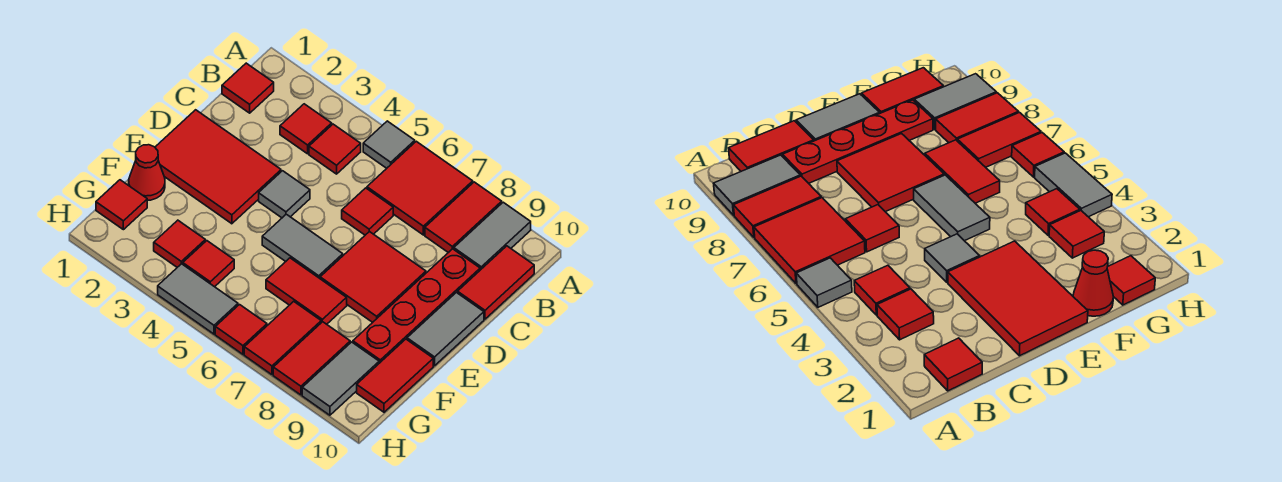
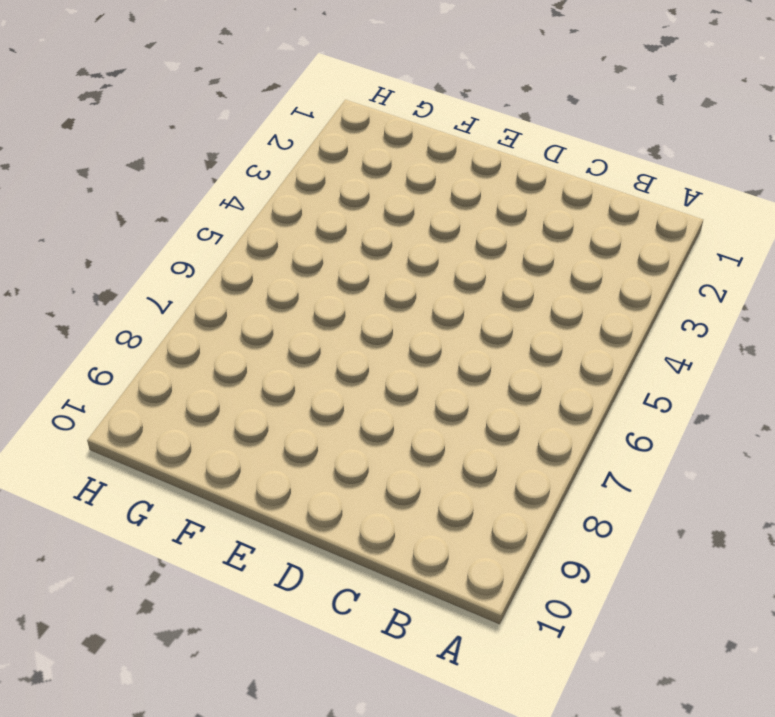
none -> grey 1x1 tile [363,121,415,168]
none -> red 2x2 tile [367,141,473,235]
none -> red 1x2 tile [425,182,502,253]

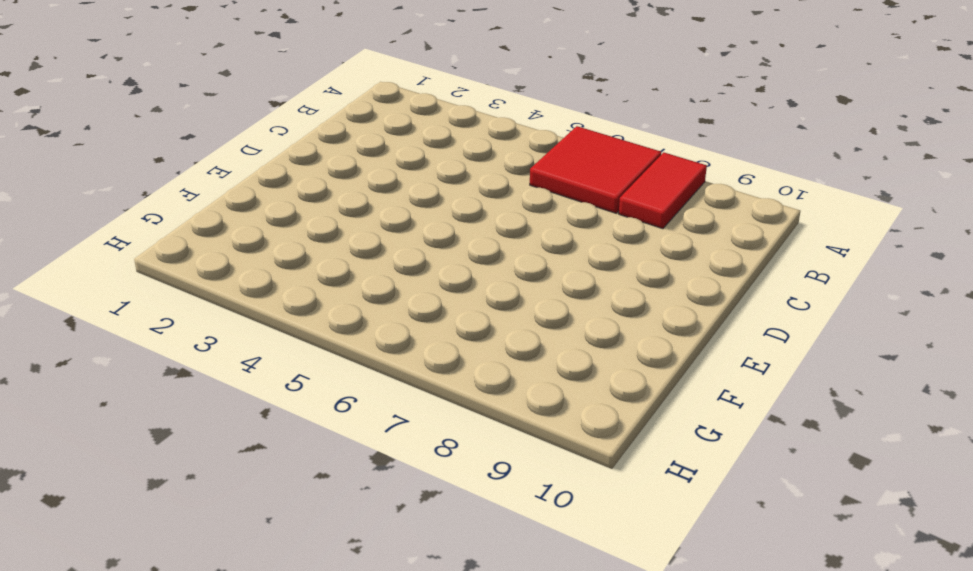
none -> grey 1x1 tile [363,121,415,168]
none -> grey 1x2 tile [454,202,531,270]
none -> red 1x1 tile [222,63,274,113]

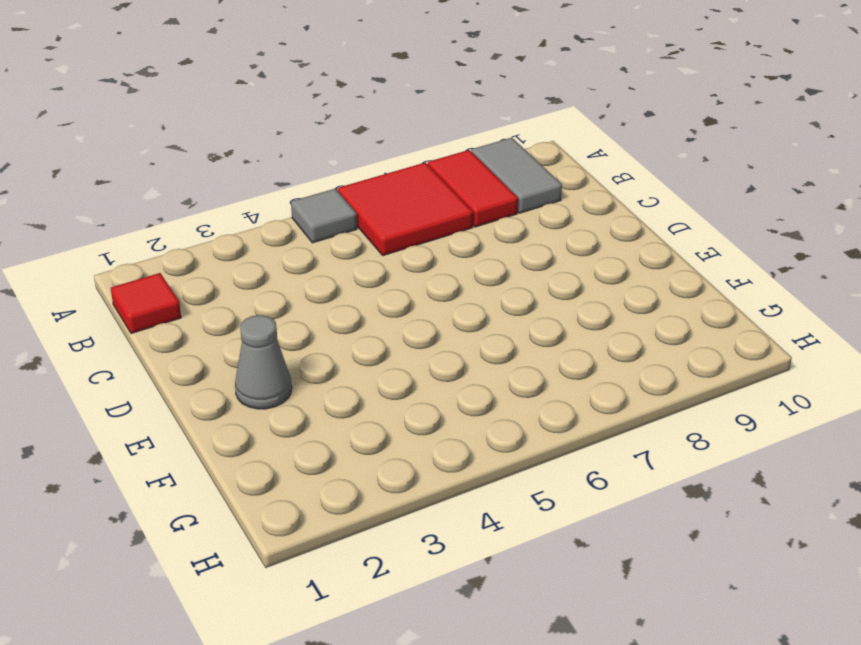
grey 1x1 cone [235,315,292,409] -> red 2x3 tile [155,110,281,224]
none -> red 1x1 tile [280,104,332,154]
none -> red 1x1 tile [309,124,361,174]
none -> red 1x2 tile [458,246,534,319]

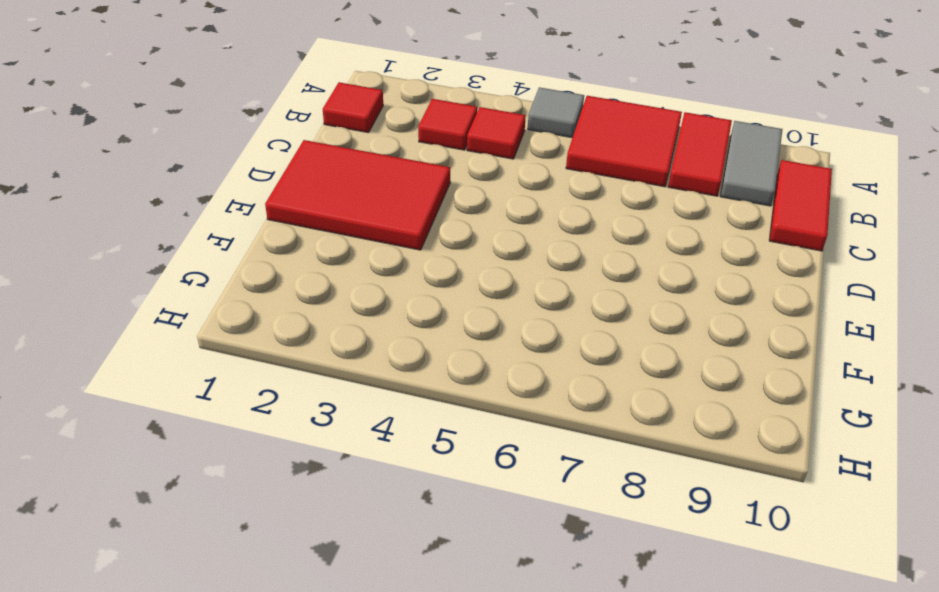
none -> red 1x1 tile [342,188,393,235]
none -> red 1x4 plate [353,249,480,363]
none -> grey 1x1 tile [259,171,310,218]

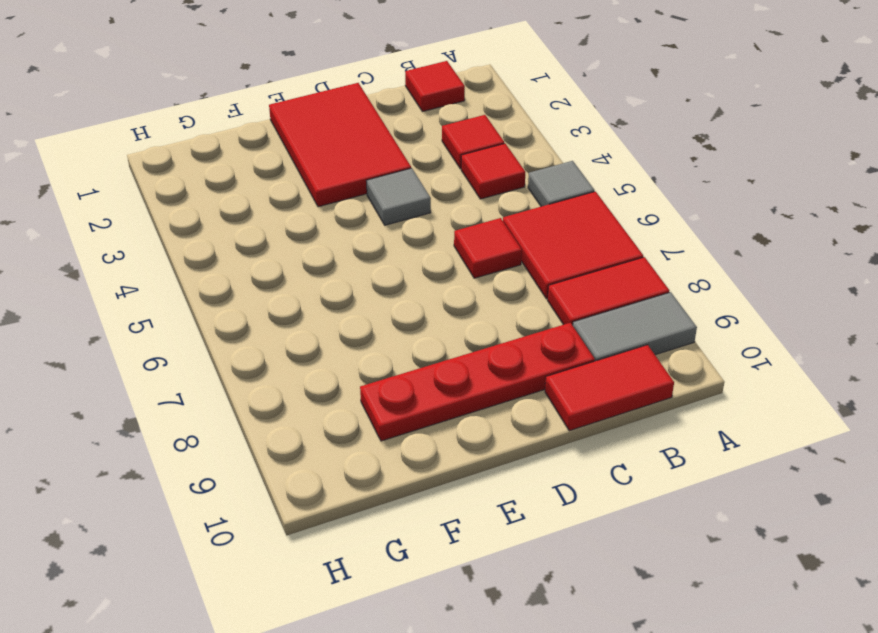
none -> red 2x2 tile [320,231,426,322]
none -> grey 1x2 tile [407,292,484,366]
none -> grey 1x2 tile [262,214,343,278]

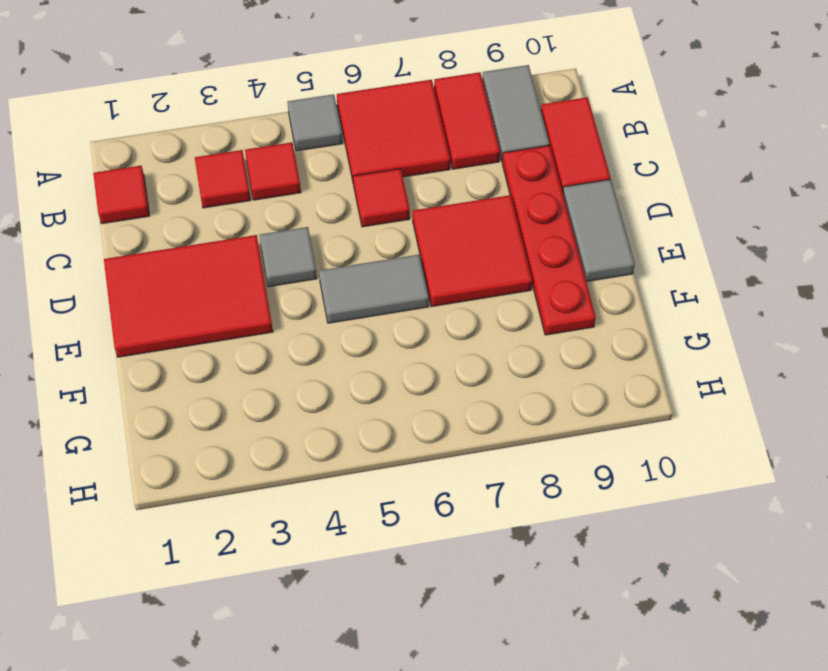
none -> red 1x1 cone [129,145,165,200]
none -> red 1x2 tile [266,258,347,324]
none -> red 1x2 tile [357,339,433,412]

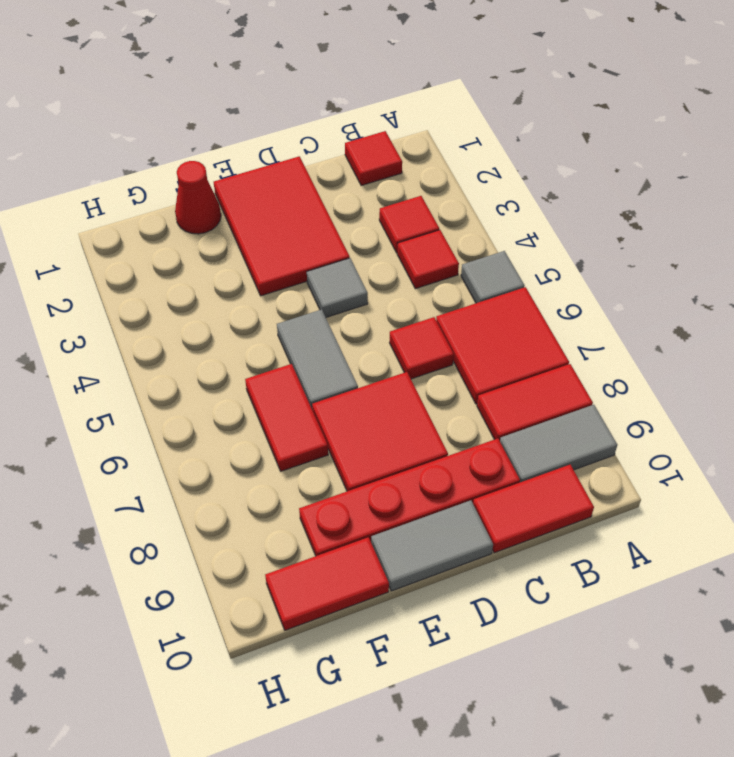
none -> red 1x1 tile [96,180,147,230]
none -> red 1x1 tile [154,220,205,267]
none -> red 1x1 tile [183,241,234,287]

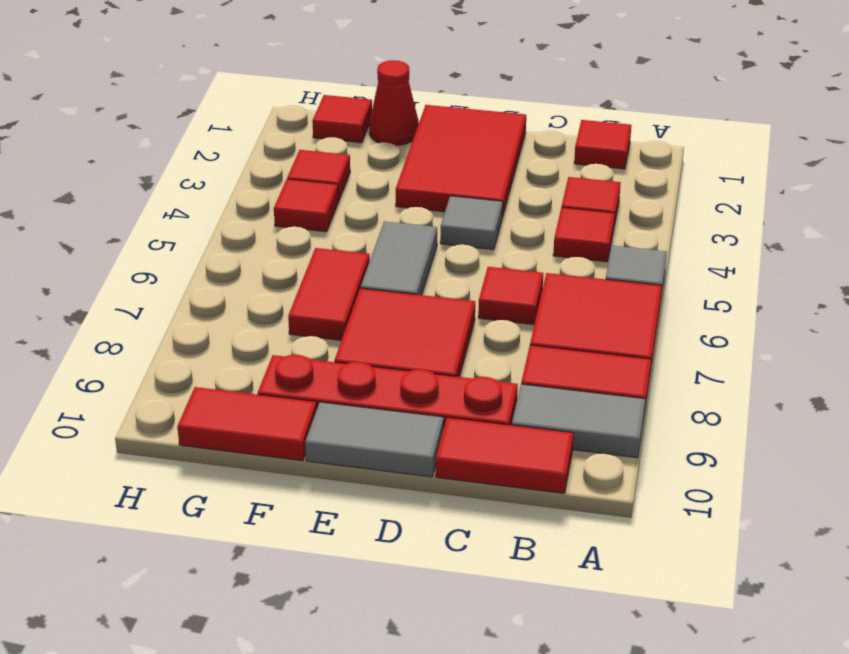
none -> red 1x2 tile [244,301,321,375]
none -> red 1x2 tile [273,322,350,395]
none -> grey 1x2 tile [302,342,379,415]

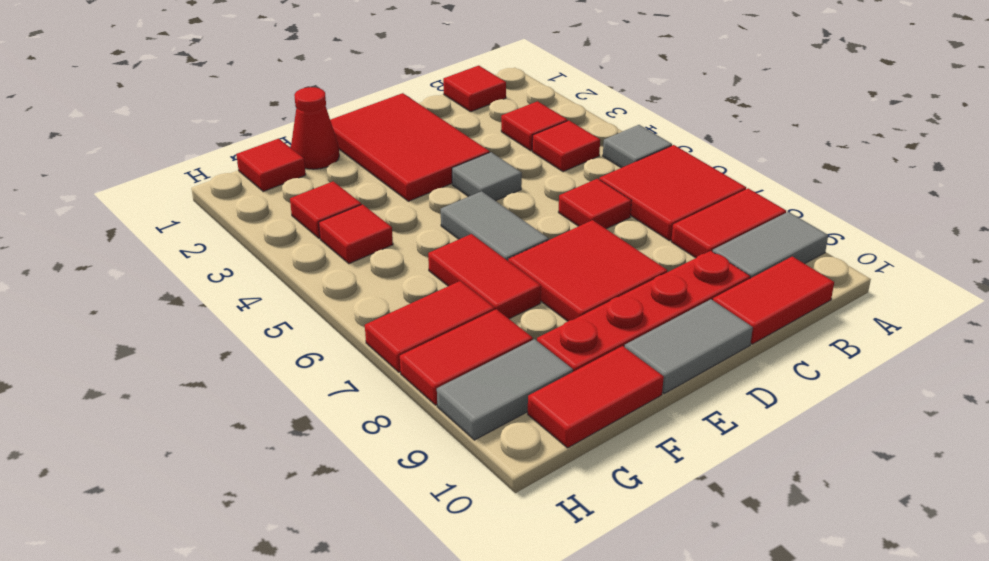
none -> grey 1x2 tile [158,264,238,334]
none -> red 1x1 tile [215,305,267,354]

